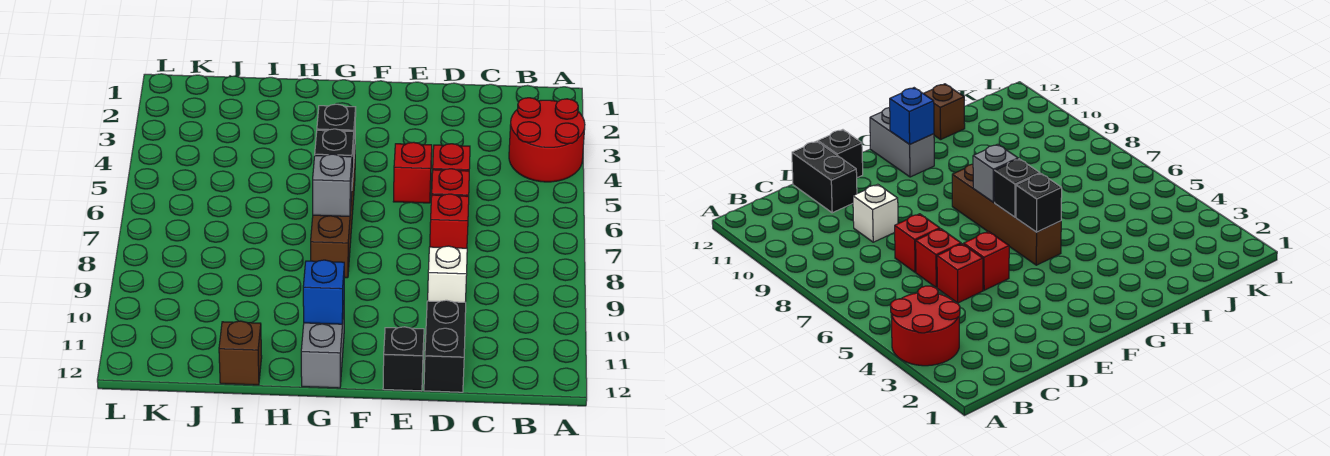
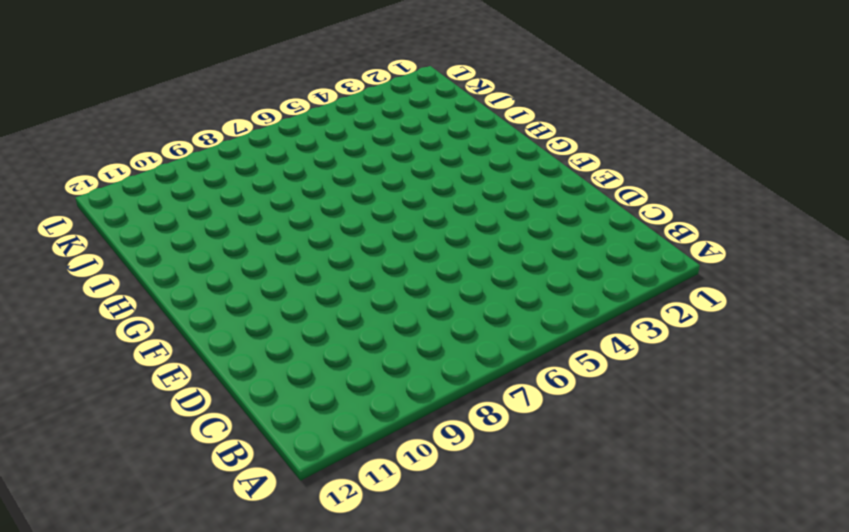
none -> red 2x2 round brick [509,98,585,182]
none -> red 1x1 brick [433,144,470,171]
none -> red 1x1 brick [432,169,469,196]

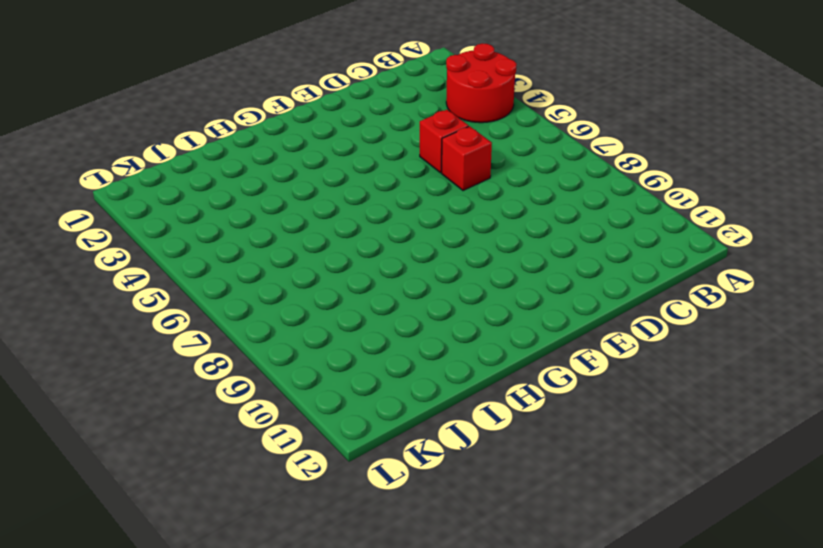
none -> red 1x1 brick [430,194,469,248]
none -> white 1x1 brick [428,246,467,302]
none -> black 1x2 brick [424,300,466,392]

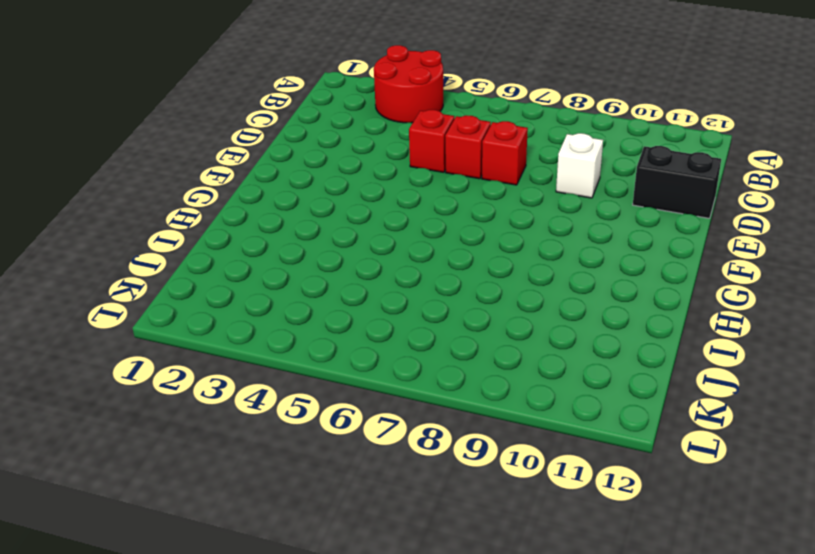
none -> red 1x1 brick [393,142,432,203]
none -> black 1x1 brick [383,327,424,391]
none -> brown 1x4 brick [311,154,355,278]

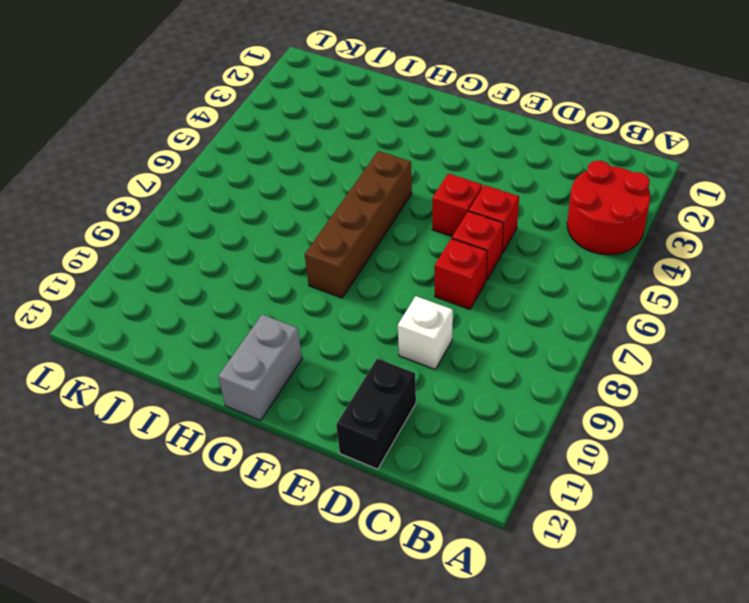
none -> black 1x1 brick [383,327,424,391]
none -> brown 1x1 brick [219,321,262,385]
none -> black 1x1 brick [317,104,356,154]

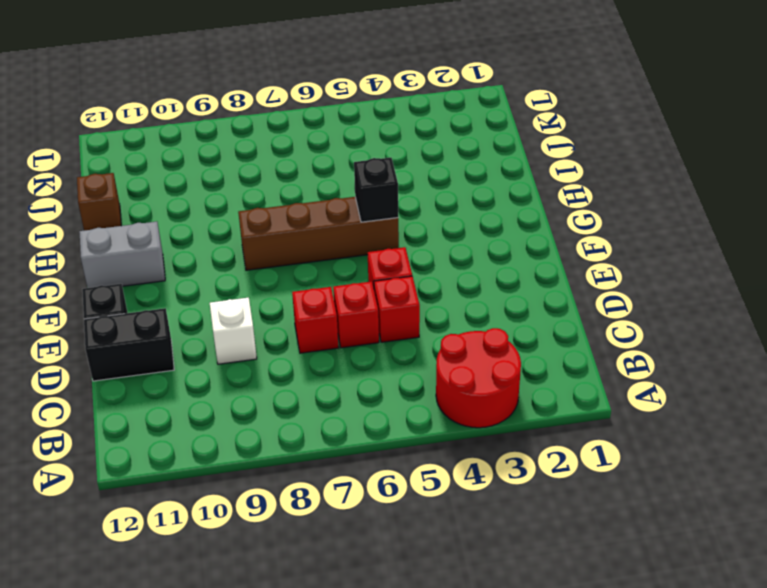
none -> black 1x1 brick [315,129,354,182]
none -> grey 1x1 brick [313,154,352,216]
none -> blue 1x1 brick [303,260,344,324]

